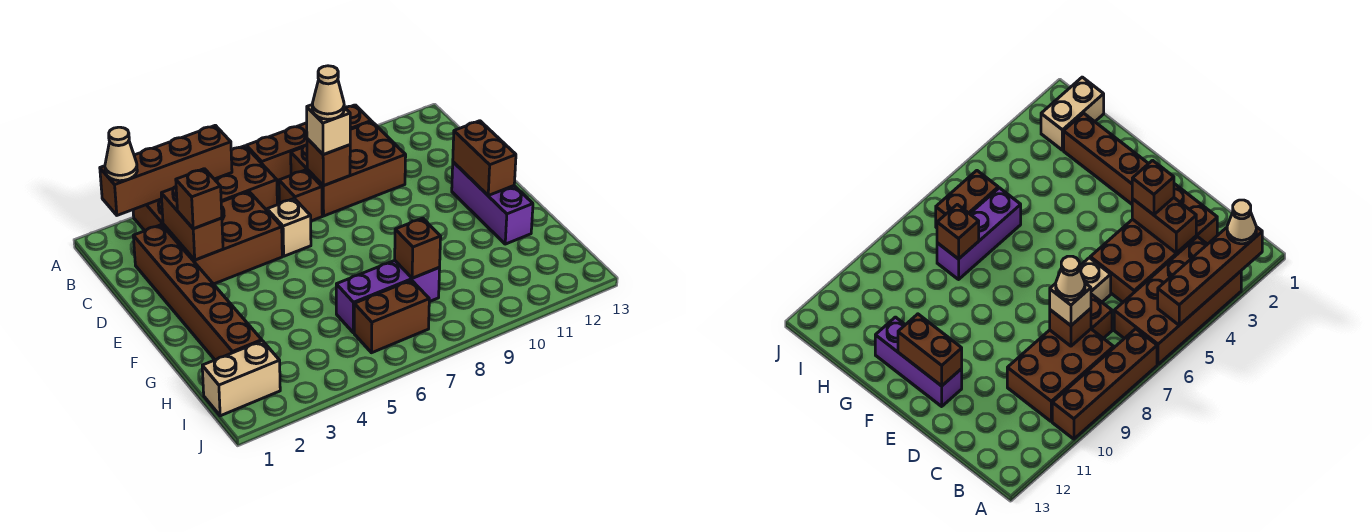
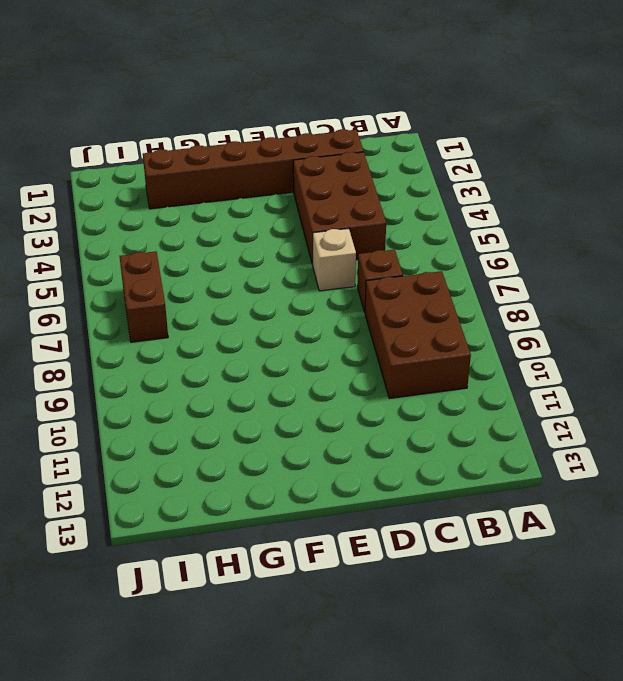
none -> brown 2x4 brick [133,146,277,231]
none -> brown 1x4 brick [246,105,371,186]
none -> purple 1x3 brick [452,162,533,244]

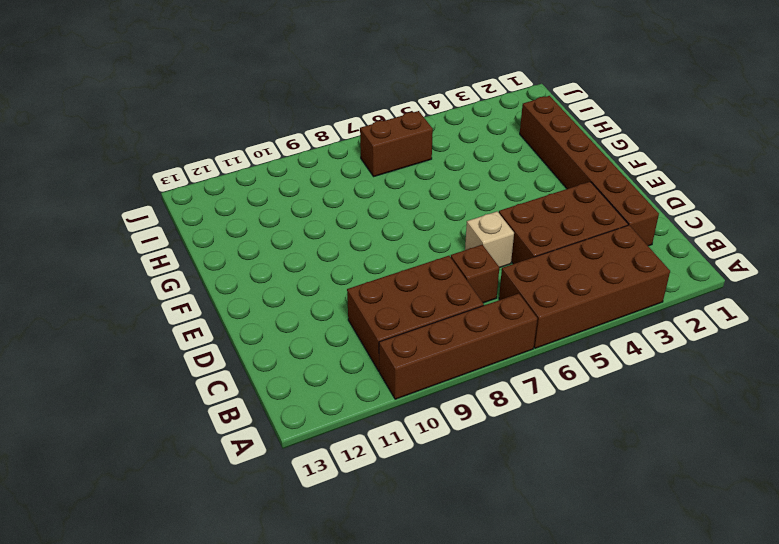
none -> purple 1x3 brick [452,162,533,244]
none -> purple 1x3 brick [336,260,440,333]
none -> tan 1x2 brick [202,341,280,416]

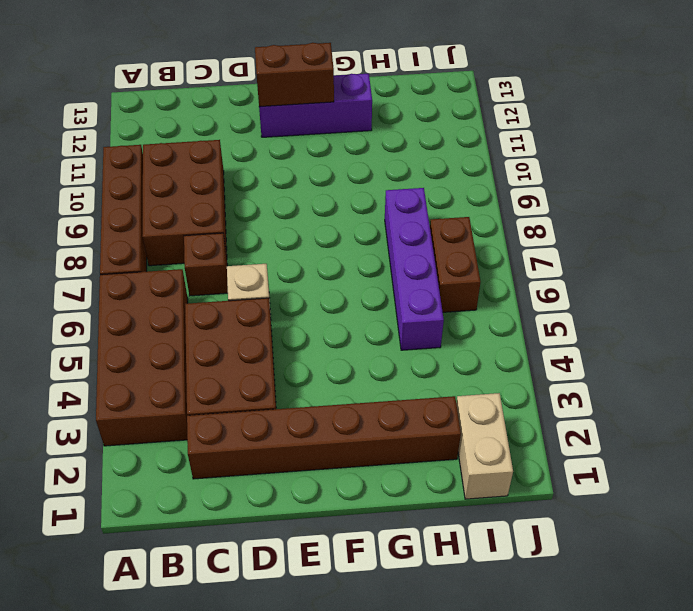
purple 1x4 brick [385,188,444,350] -> purple 1x3 brick [336,260,440,333]
none -> brown 1x4 brick [100,125,232,215]
none -> brown 1x2 brick [161,187,223,260]
none -> brown 1x1 brick [307,139,350,186]

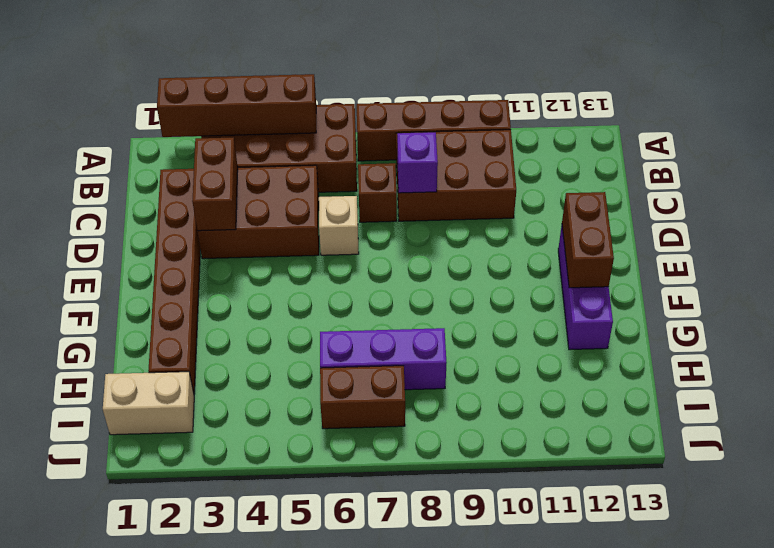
purple 1x1 brick [397,132,438,193] -> brown 1x1 brick [307,139,350,186]
none -> brown 1x1 brick [395,218,441,278]
none -> tan 1x1 cone [105,127,137,181]
none -> tan 1x1 brick [307,105,350,155]

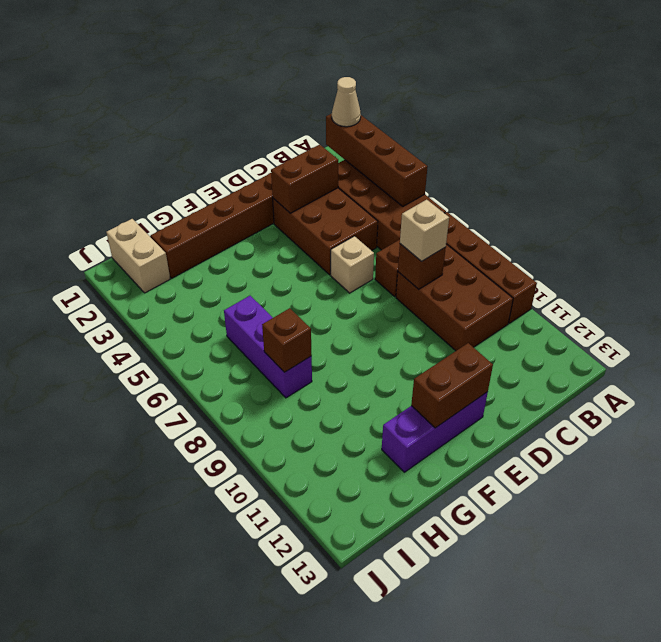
none -> brown 1x2 brick [354,280,429,353]
none -> brown 1x1 brick [176,169,222,229]
none -> tan 1x1 cone [312,66,344,119]

